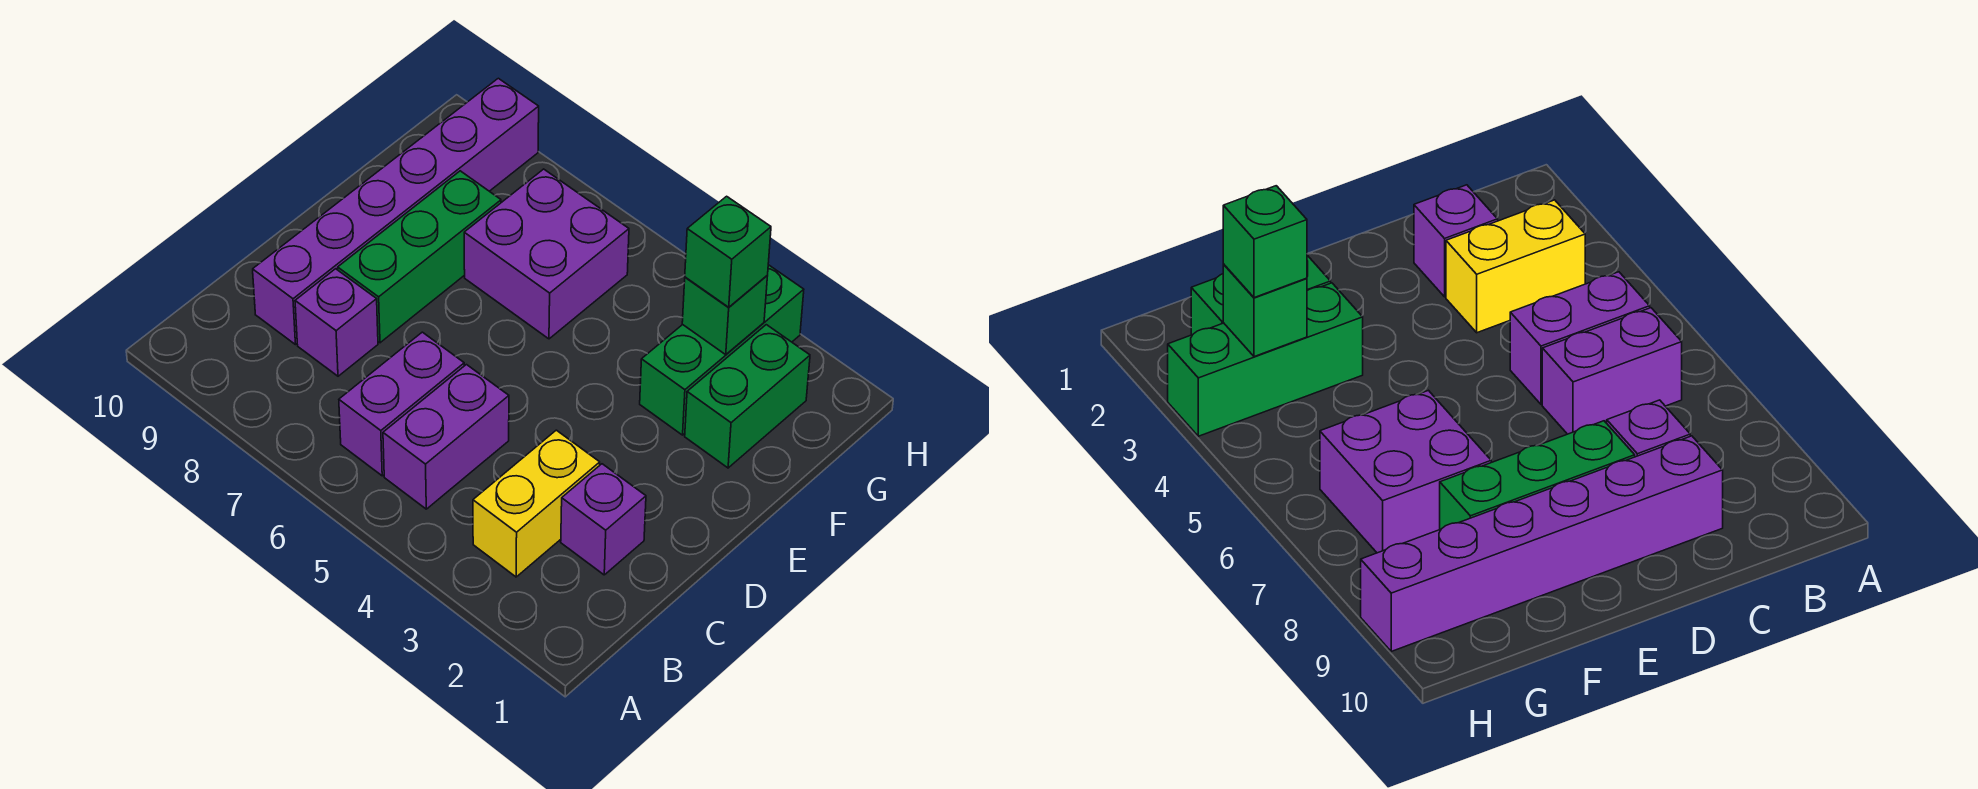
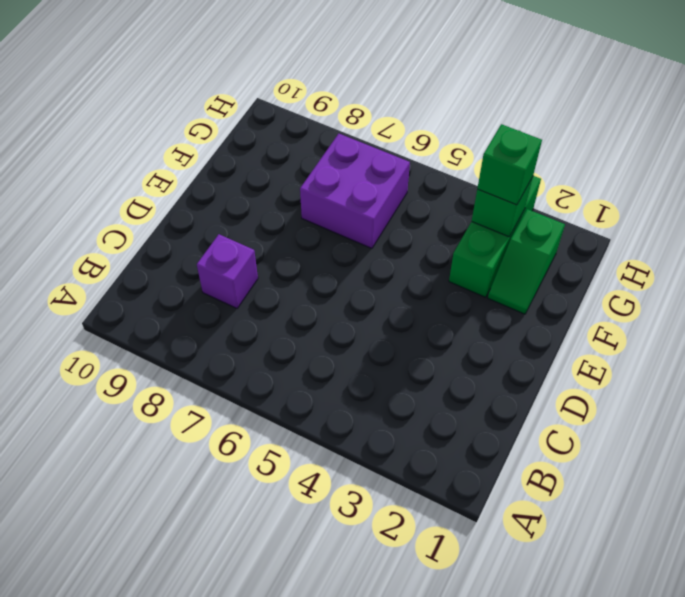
green 1x2 slope [488,209,565,314] -> green 1x2 brick [685,325,810,468]
none -> yellow 1x2 brick [473,430,600,577]
none -> purple 1x2 brick [383,365,509,509]
none -> purple 1x2 brick [339,332,464,476]

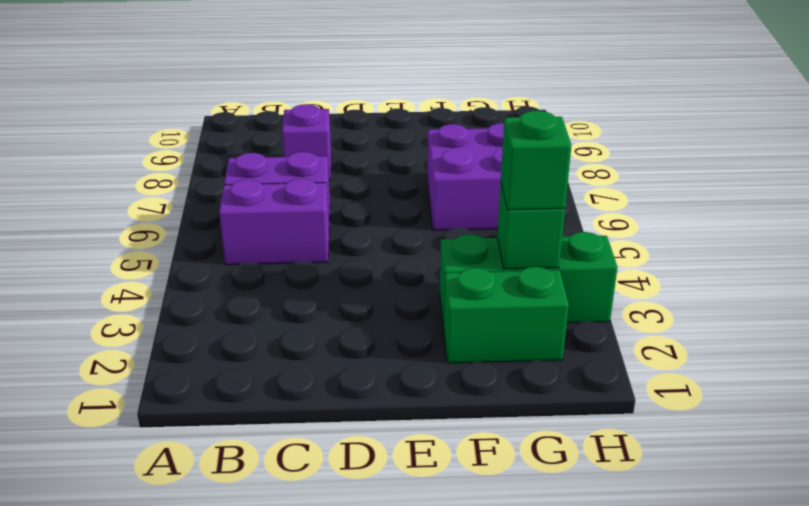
none -> yellow 1x2 brick [473,430,600,577]
none -> purple 1x1 brick [561,464,646,575]
none -> purple 1x6 brick [253,78,539,345]

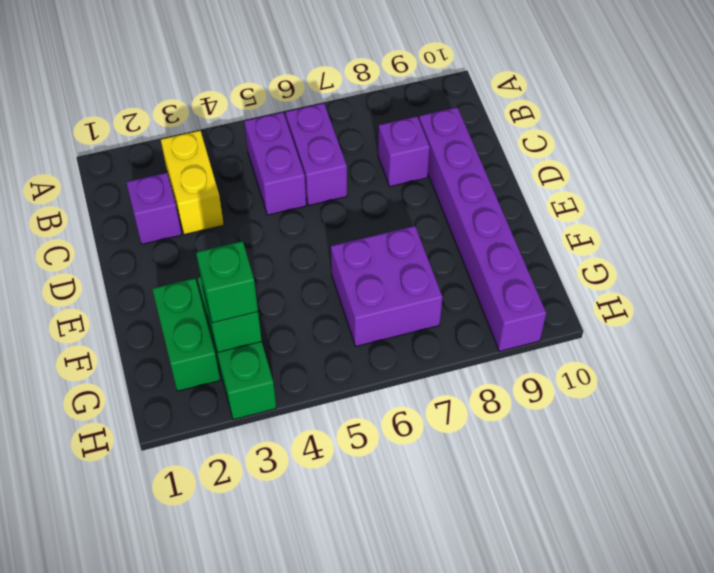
none -> green 1x3 brick [338,171,501,343]

